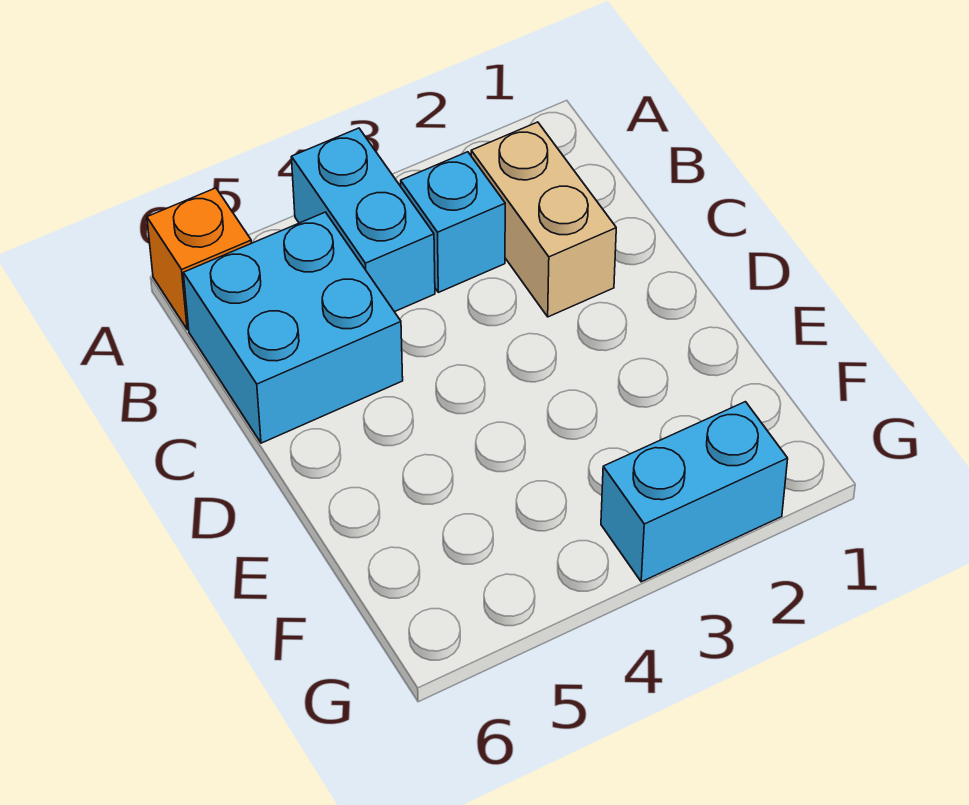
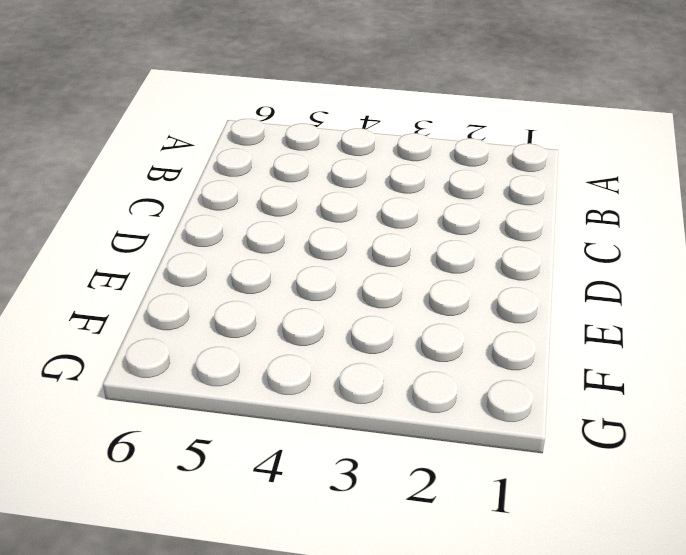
none -> cyan 1x2 brick [292,128,435,312]
none -> orange 1x1 brick [147,188,251,330]

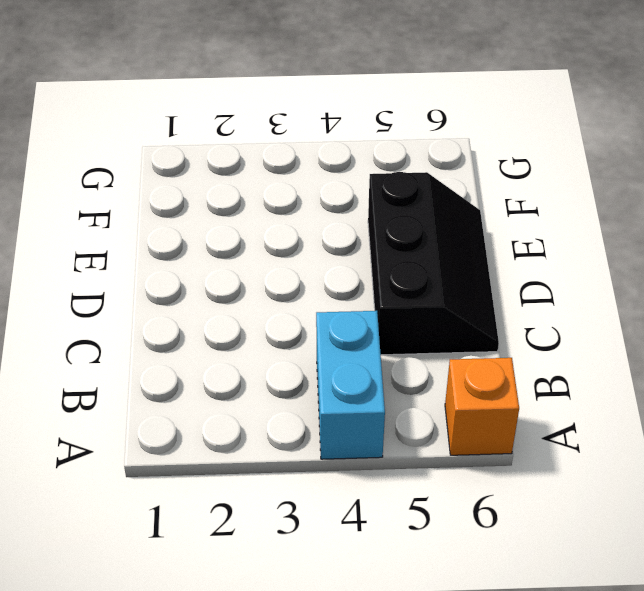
black 2x3 slope [368,172,499,355] -> cyan 2x2 brick [183,212,403,443]
none -> tan 1x2 brick [471,122,616,317]
none -> cyan 1x1 brick [401,152,505,292]

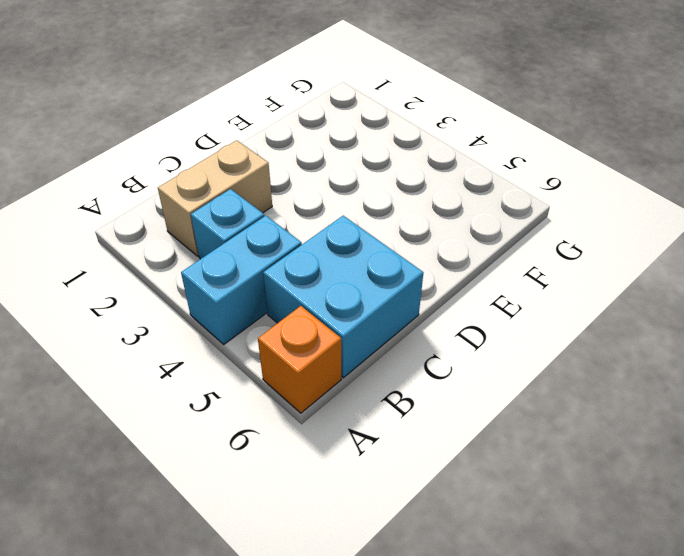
none -> cyan 1x2 brick [601,402,788,582]

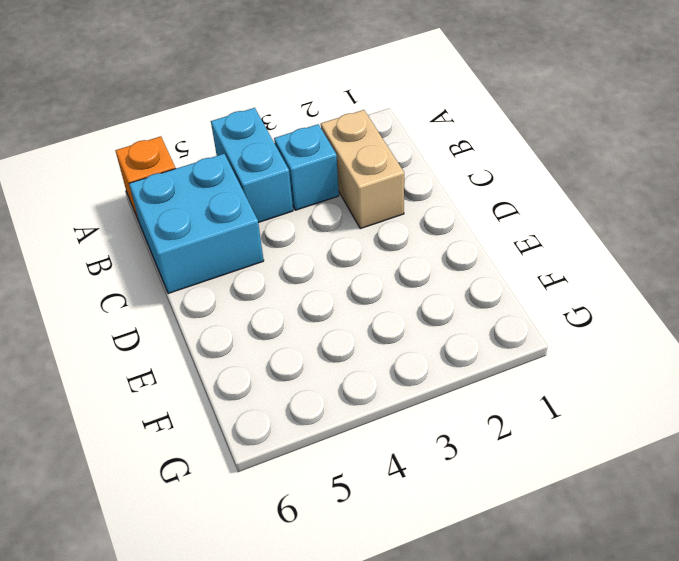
none -> cyan 1x2 brick [601,402,788,582]

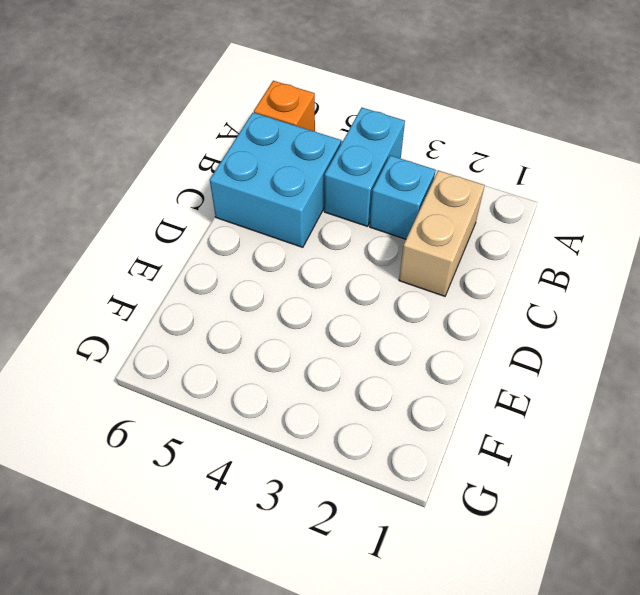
none -> cyan 1x2 brick [601,402,788,582]

